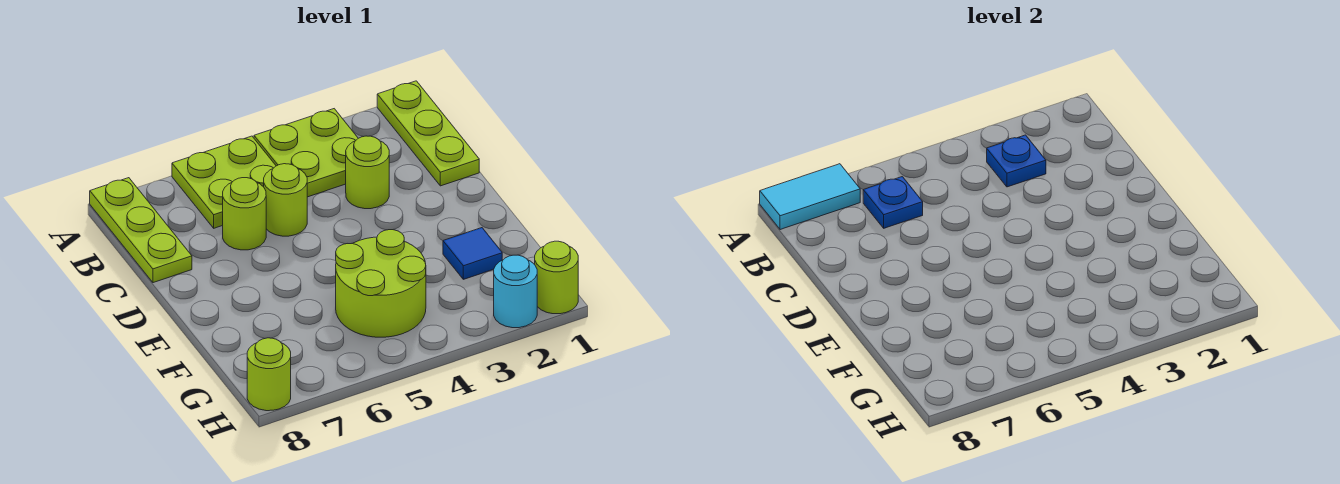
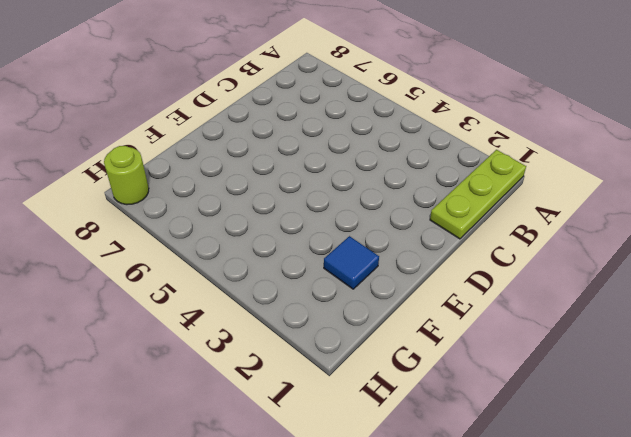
none -> lime 2x2 plate [254,109,358,197]
none -> lime 2x2 plate [172,136,276,228]
none -> lime 1x3 plate [90,178,192,283]

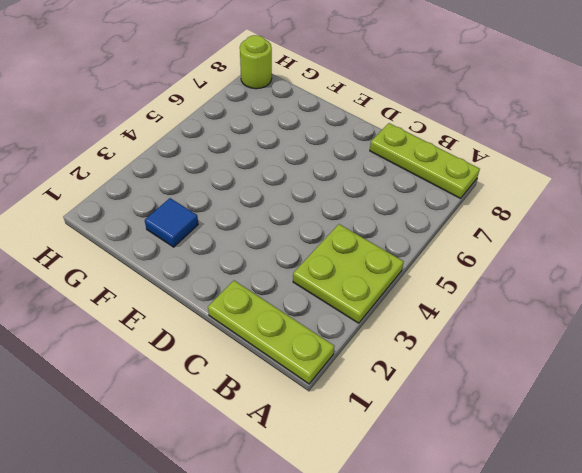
none -> lime 2x2 plate [172,136,276,228]
none -> lime 1x1 round brick [346,136,389,209]
none -> lime 1x1 round brick [264,164,307,236]

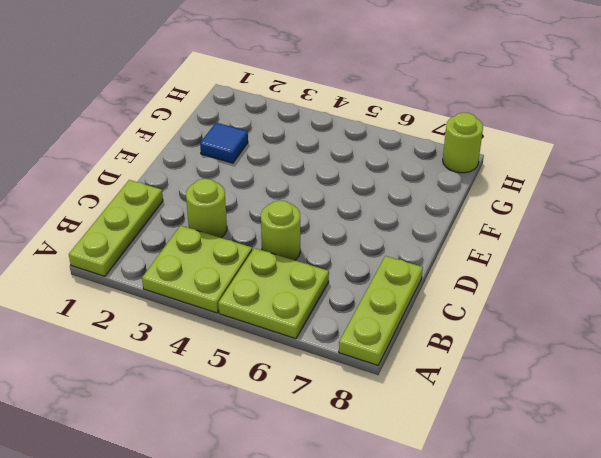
none -> lime 1x1 round brick [223,178,266,250]
none -> lime 2x2 round brick [336,230,426,337]
none -> lime 1x1 round brick [535,241,578,314]

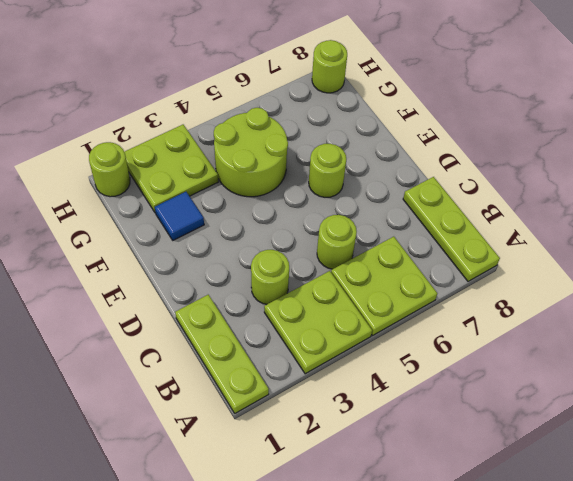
lime 1x1 round brick [309,144,346,197] -> lime 1x1 round brick moved to [223,178,266,250]
lime 2x2 plate [124,125,218,213] -> cyan 1x1 round brick [494,255,537,328]
none -> cyan 1x2 tile [760,164,860,230]
none -> blue 1x1 plate [987,135,1046,187]
none -> blue 1x1 plate [863,177,923,228]

